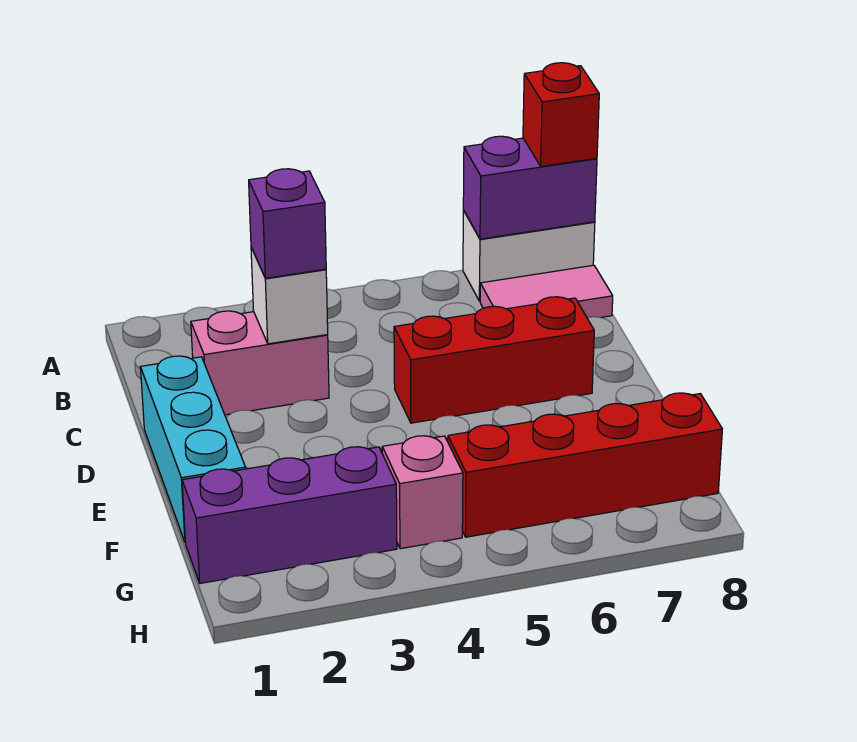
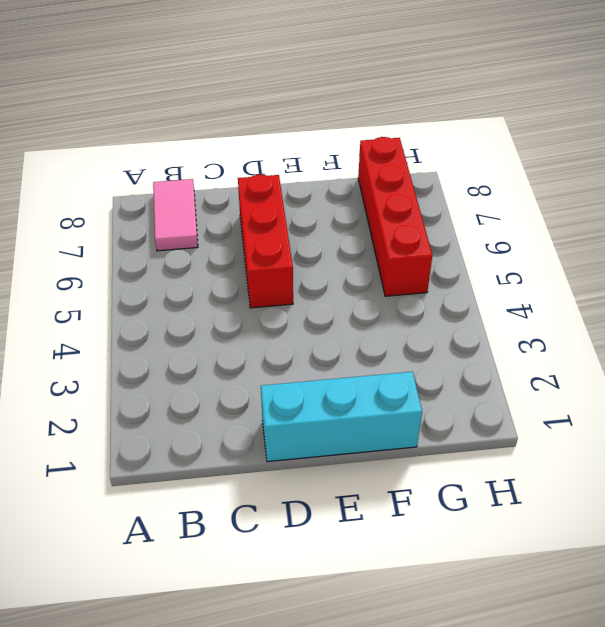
none -> white 1x2 brick [463,210,595,301]
none -> pink 1x2 brick [191,311,329,415]
none -> purple 1x3 brick [182,447,397,583]

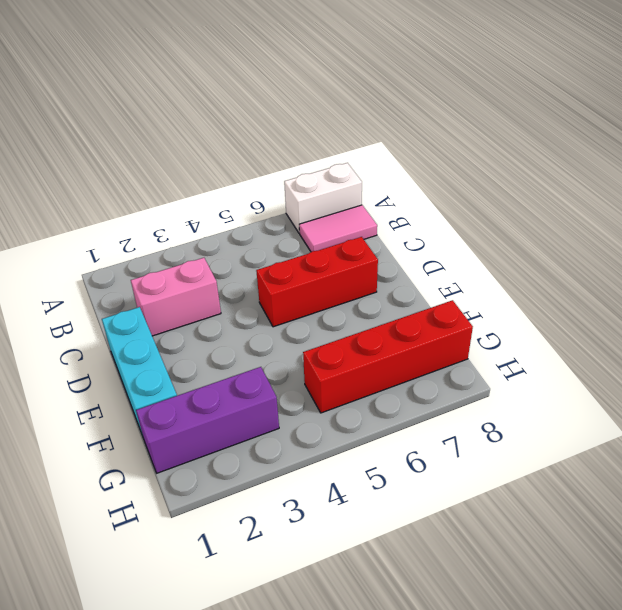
none -> pink 1x1 brick [382,436,463,549]
none -> purple 1x2 brick [463,136,597,239]
none -> white 1x1 brick [251,247,328,344]

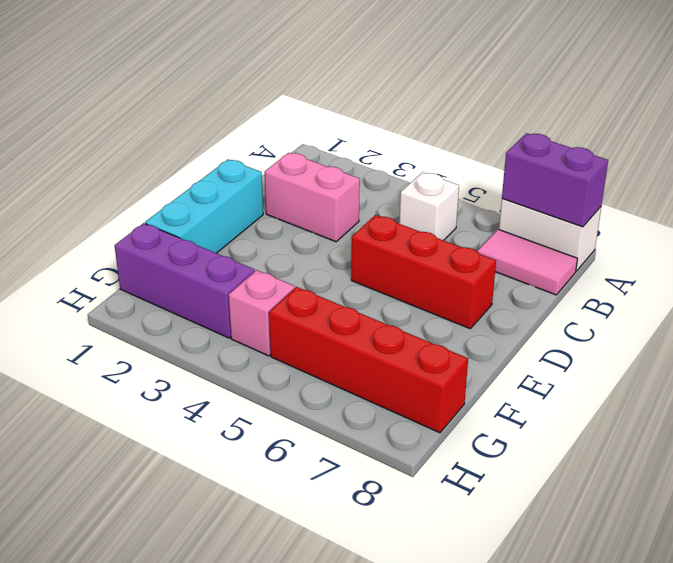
white 1x1 brick [399,172,459,240] -> white 1x1 brick moved to [251,247,328,344]
none -> red 1x1 brick [523,63,599,166]
none -> purple 1x1 brick [249,169,326,278]

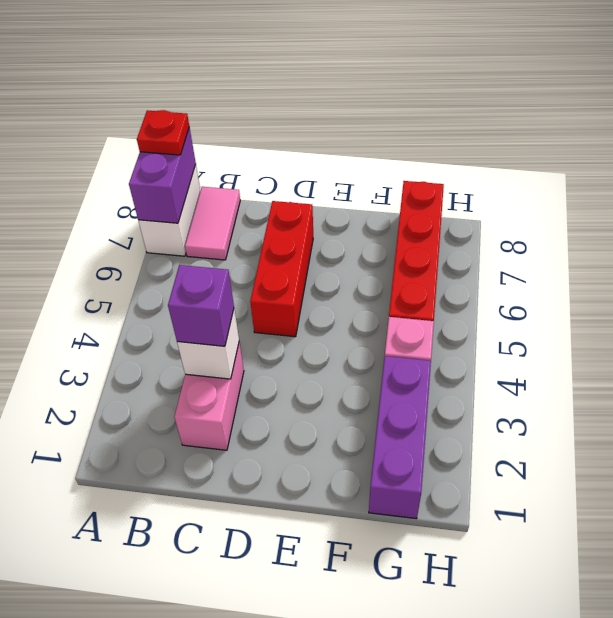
red 1x1 plate [137,110,189,155] -> red 1x1 brick [523,63,599,166]
none -> cyan 1x3 brick [141,356,246,543]

